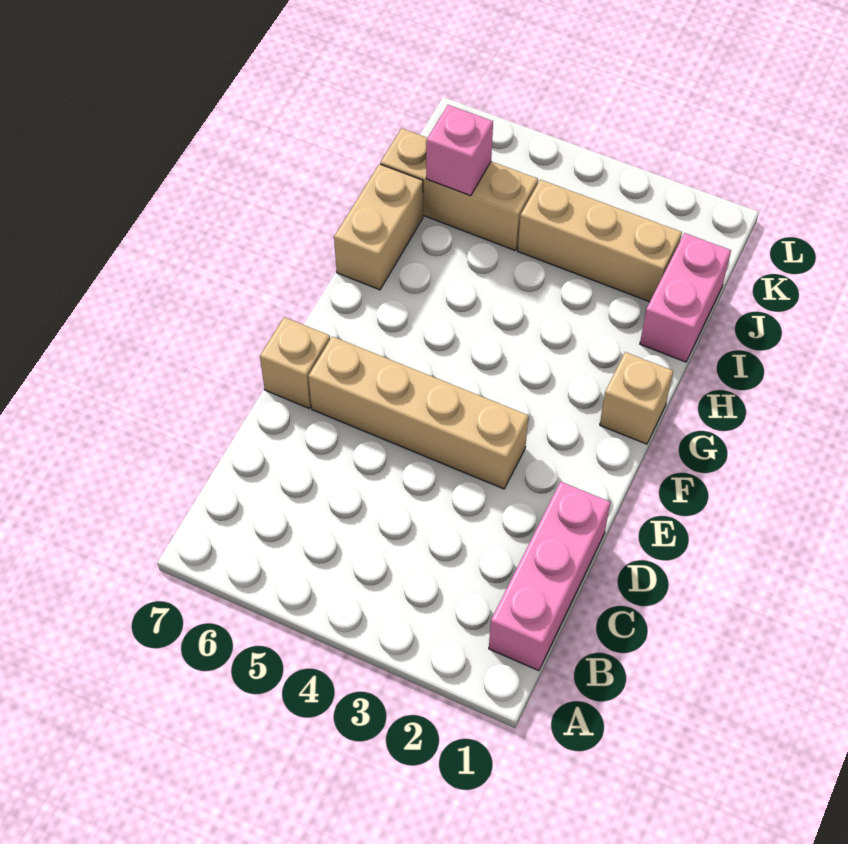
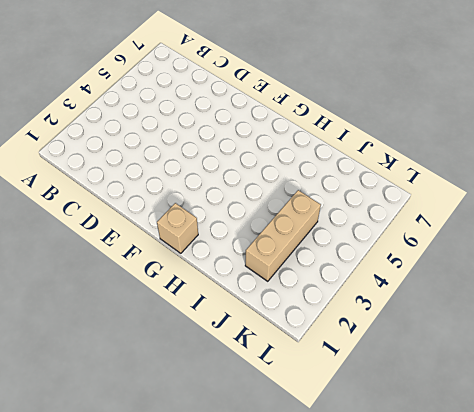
none -> pink 1x3 brick [489,482,610,671]
none -> tan 1x4 brick [308,336,528,489]

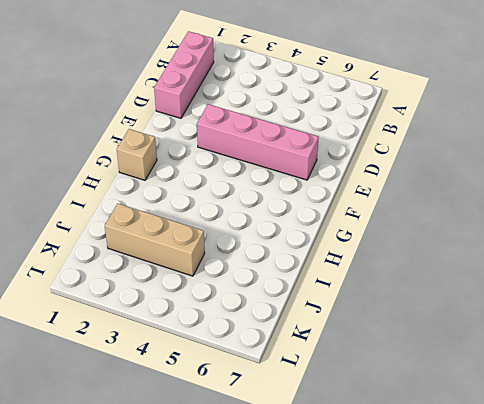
pink 1x4 brick [197,104,319,180] -> tan 1x4 brick [308,336,528,489]
none -> tan 1x1 brick [260,317,330,408]
none -> tan 1x2 brick [334,164,423,290]

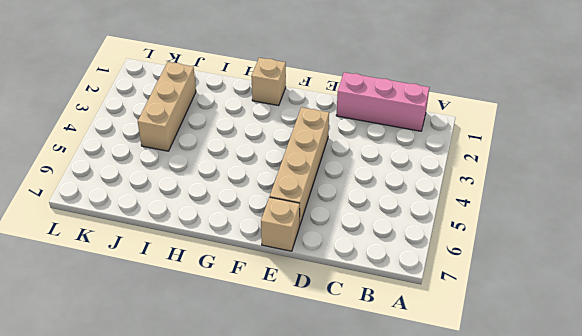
none -> tan 1x2 brick [334,164,423,290]
none -> pink 1x2 brick [640,233,731,362]

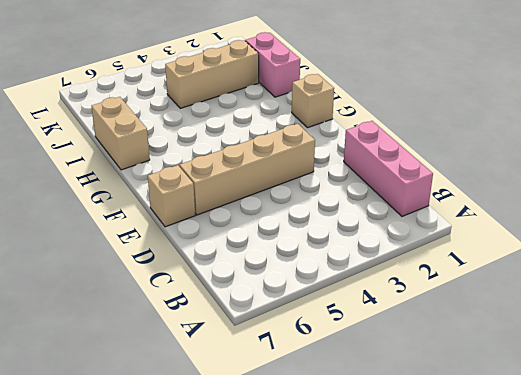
none -> tan 1x3 brick [380,128,538,250]
none -> pink 1x1 brick [426,105,493,196]

